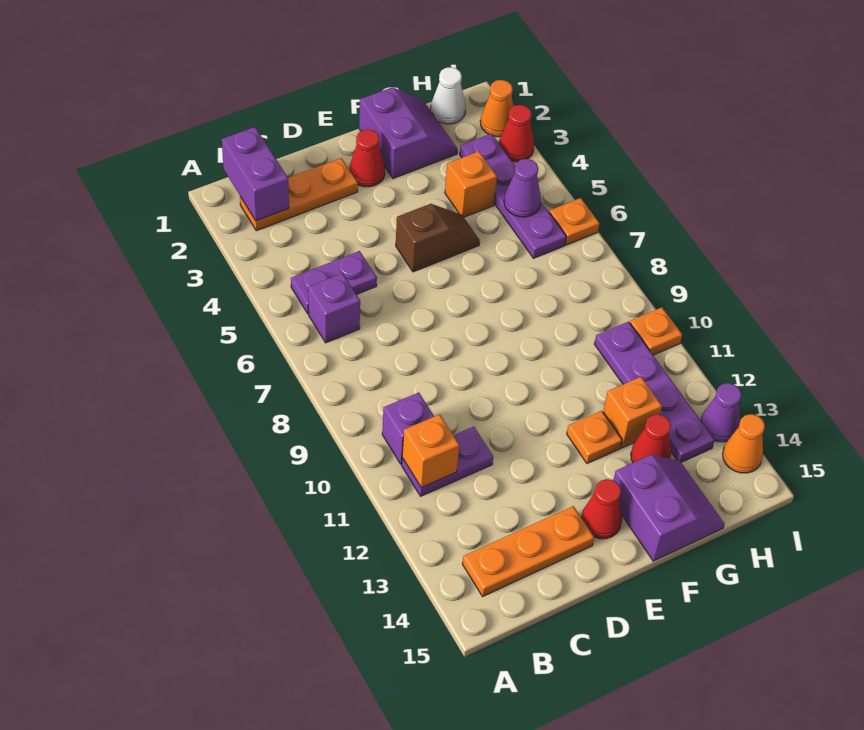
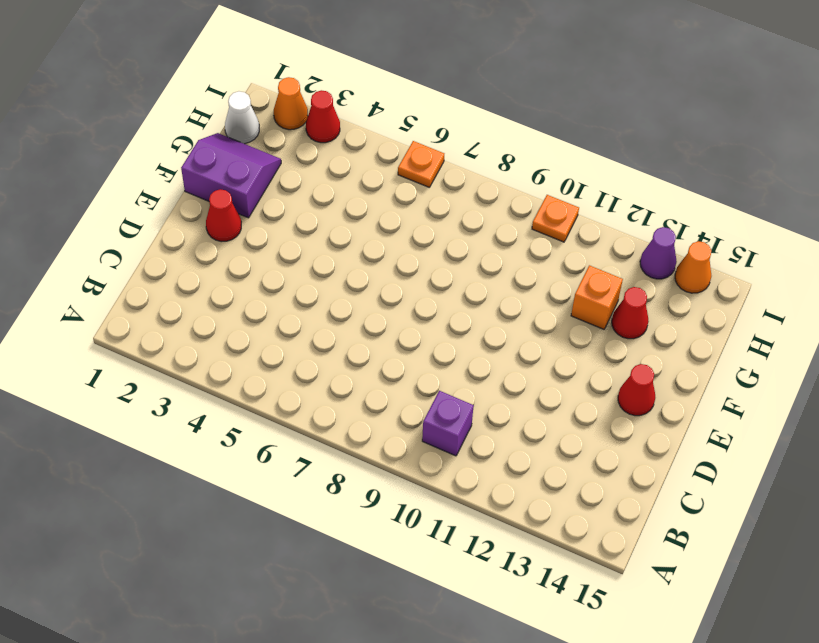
none -> orange 1x3 plate [240,158,358,231]
none -> purple 1x2 plate [291,251,377,314]
none -> purple 1x1 brick [308,273,360,343]

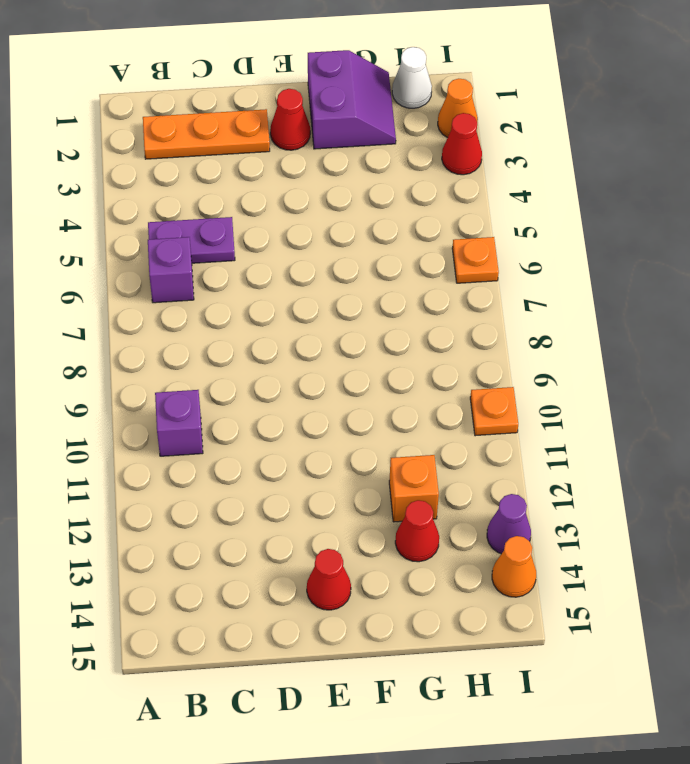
none -> purple 1x2 plate [402,427,493,496]
none -> orange 1x3 plate [462,506,594,596]
none -> brown 1x2 slope [396,204,480,272]

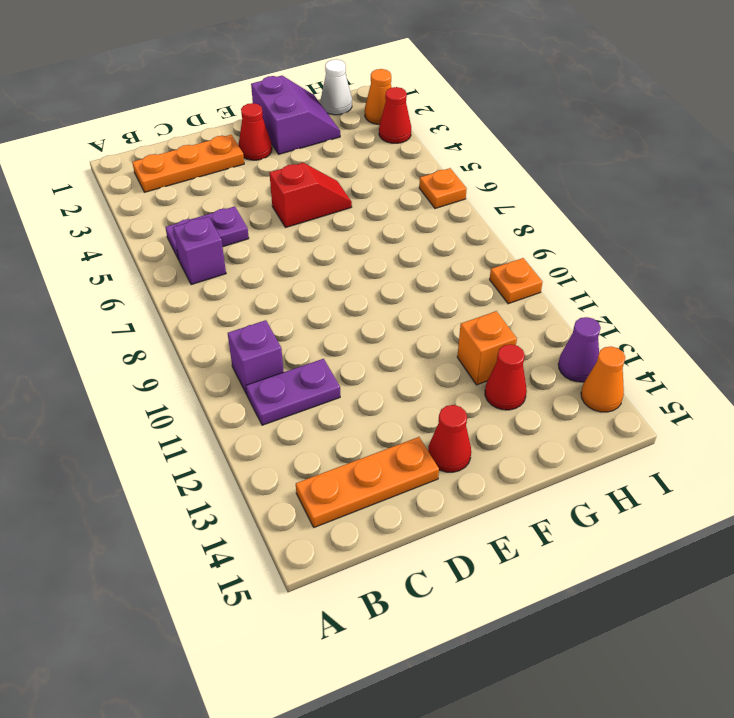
red 1x2 slope [269,163,352,228] -> brown 1x2 slope [396,204,480,272]
none -> orange 1x1 plate [567,411,622,464]
none -> purple 2x2 slope [613,455,724,561]
none -> orange 1x1 brick [445,151,497,217]

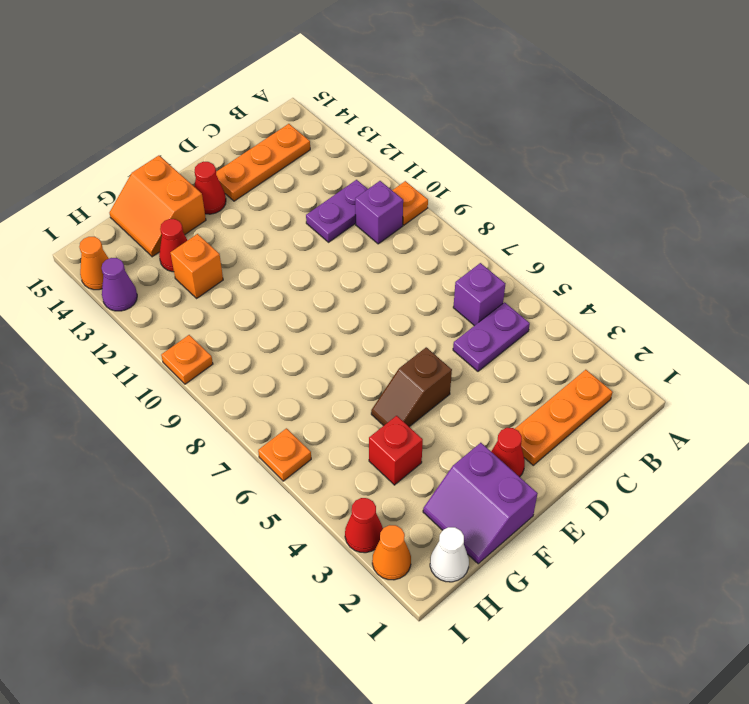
orange 1x1 plate [392,181,428,225] -> orange 1x1 plate moved to [567,411,622,464]
orange 2x2 slope [109,156,206,257] -> purple 2x2 slope [613,455,724,561]
red 1x1 brick [369,416,423,485] -> orange 1x1 brick [445,151,497,217]
none -> purple 1x4 plate [460,134,566,258]
none -> purple 1x4 plate [595,322,715,462]
none -> purple 1x2 brick [222,127,289,221]

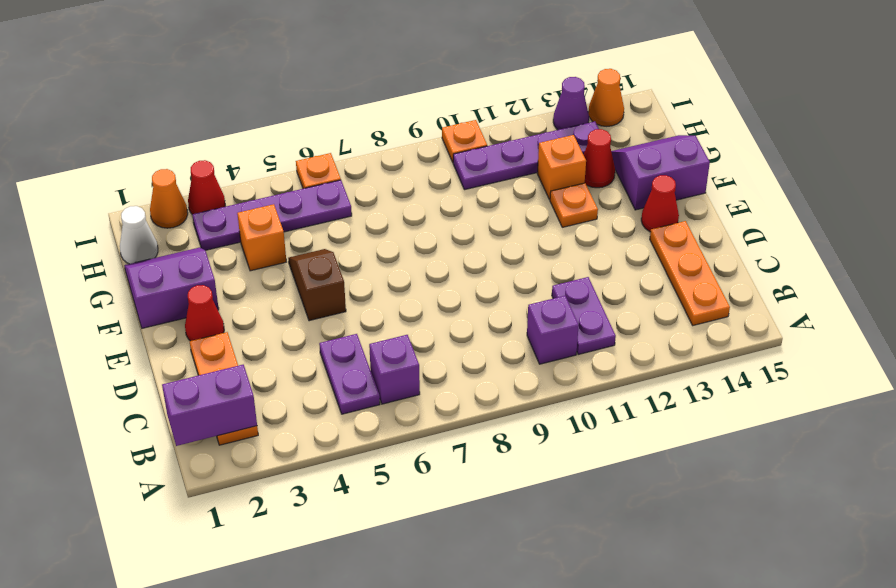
none -> orange 1x1 brick [402,414,459,488]
none -> purple 1x1 cone [504,159,541,217]

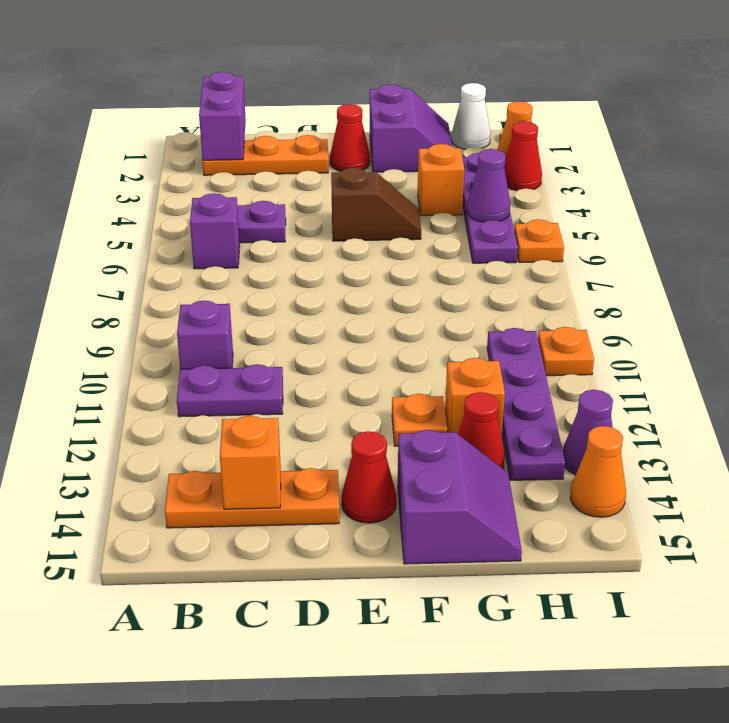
orange 1x1 brick [220,416,281,509] -> orange 1x1 brick moved to [402,414,459,488]

